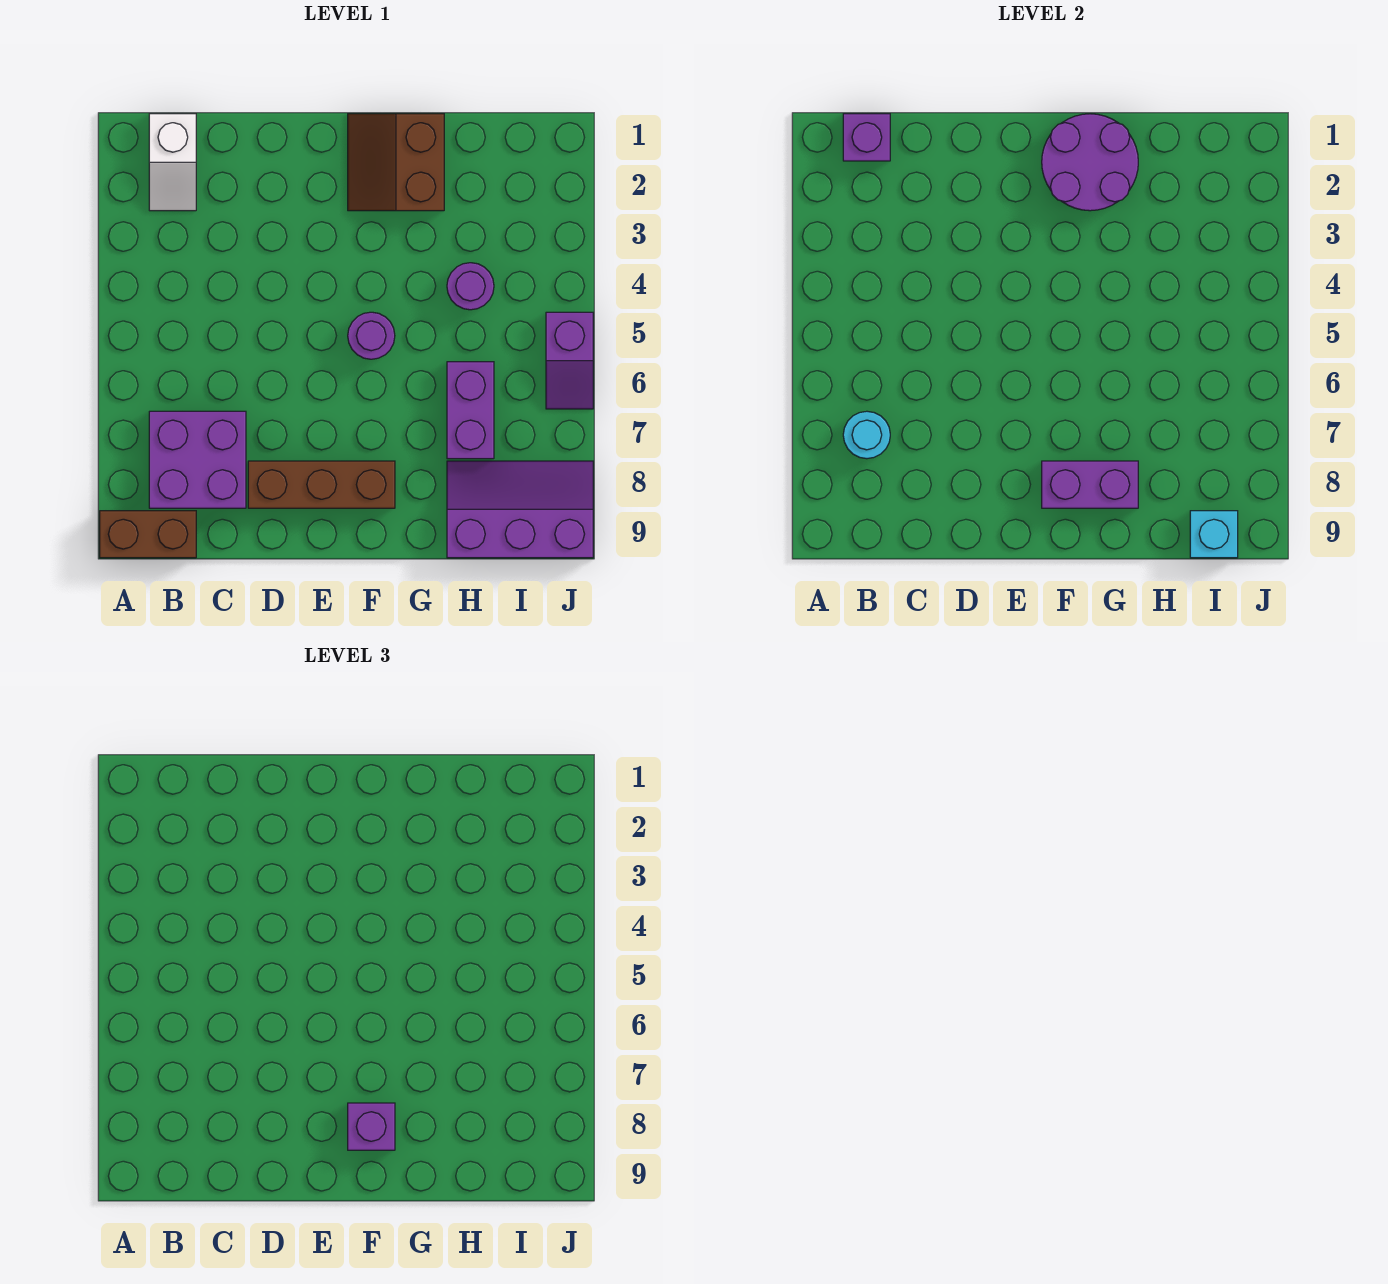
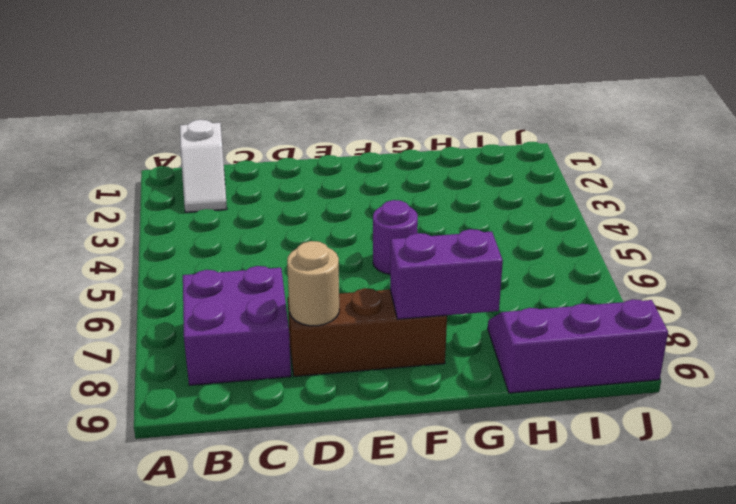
tan 1x1 round brick [287,241,339,326] -> none
none -> brown 1x2 brick [100,511,196,558]
none -> brown 2x2 slope [348,114,444,211]
none -> purple 1x1 round brick [447,263,494,310]

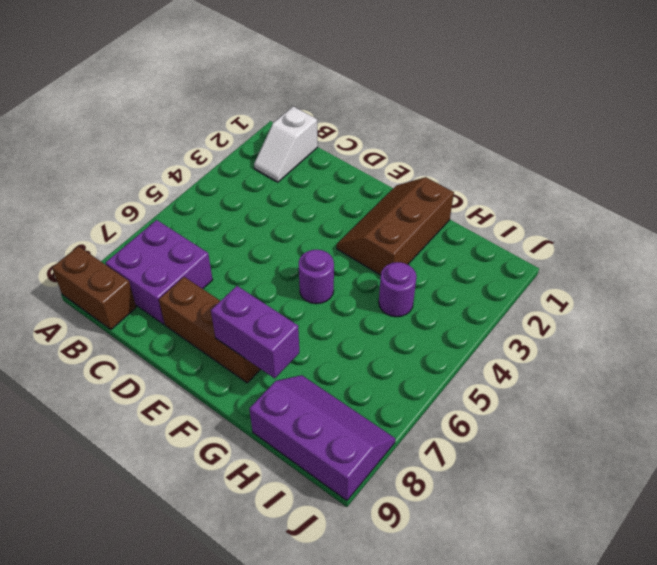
brown 2x3 slope [337,177,454,275] -> brown 2x2 slope [348,114,444,211]
none -> purple 1x2 brick [447,362,494,459]
none -> purple 1x2 slope [546,312,593,409]
none -> purple 1x1 brick [843,114,890,161]

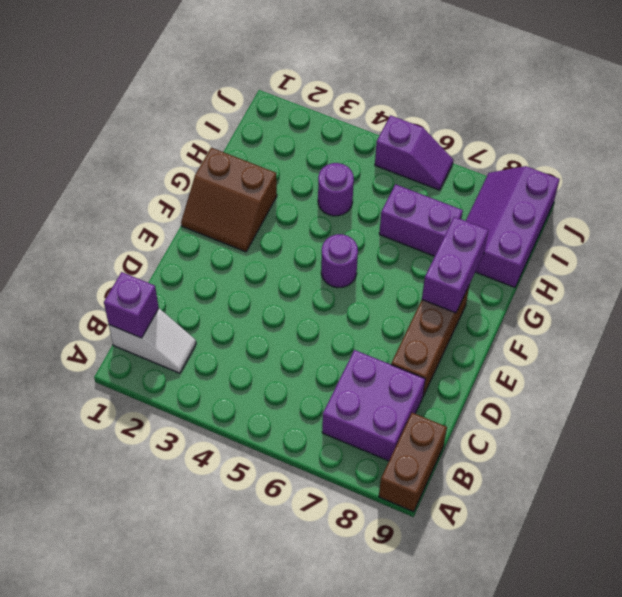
none -> cyan 1x1 round brick [843,411,890,459]
none -> purple 2x2 round brick [1042,114,1138,211]
none -> cyan 1x1 brick [1190,511,1238,558]

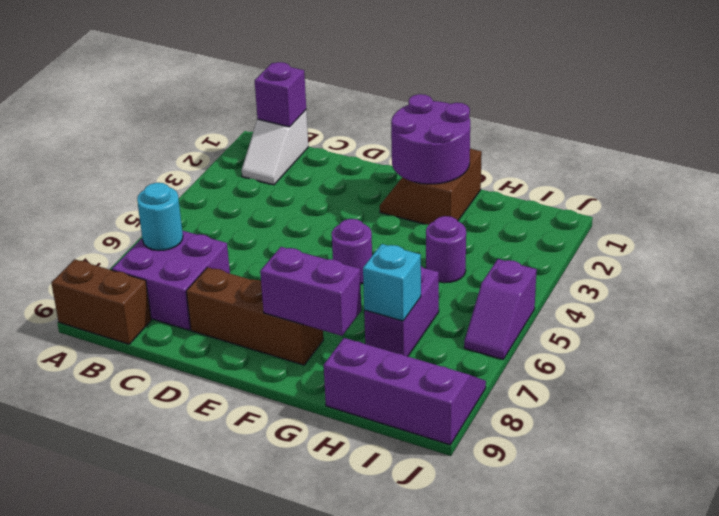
cyan 1x1 brick [363,244,421,321] -> cyan 1x1 brick moved to [1190,511,1238,558]
none -> purple 1x1 brick [348,1103,395,1150]

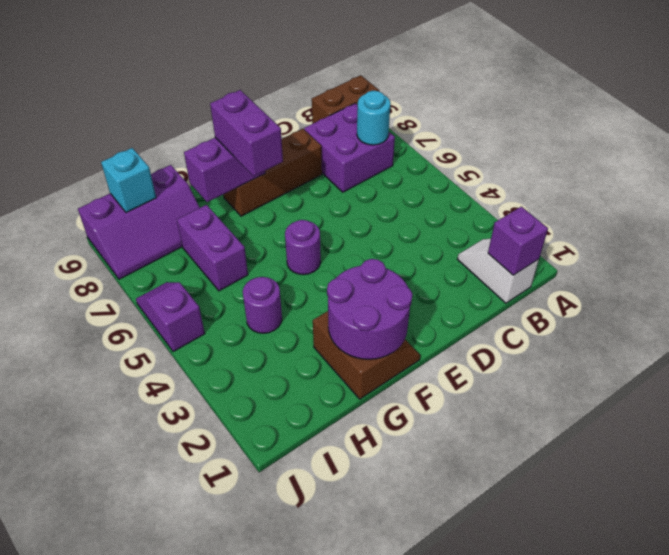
purple 1x2 brick [210,90,283,176] -> purple 1x1 brick [348,1103,395,1150]

